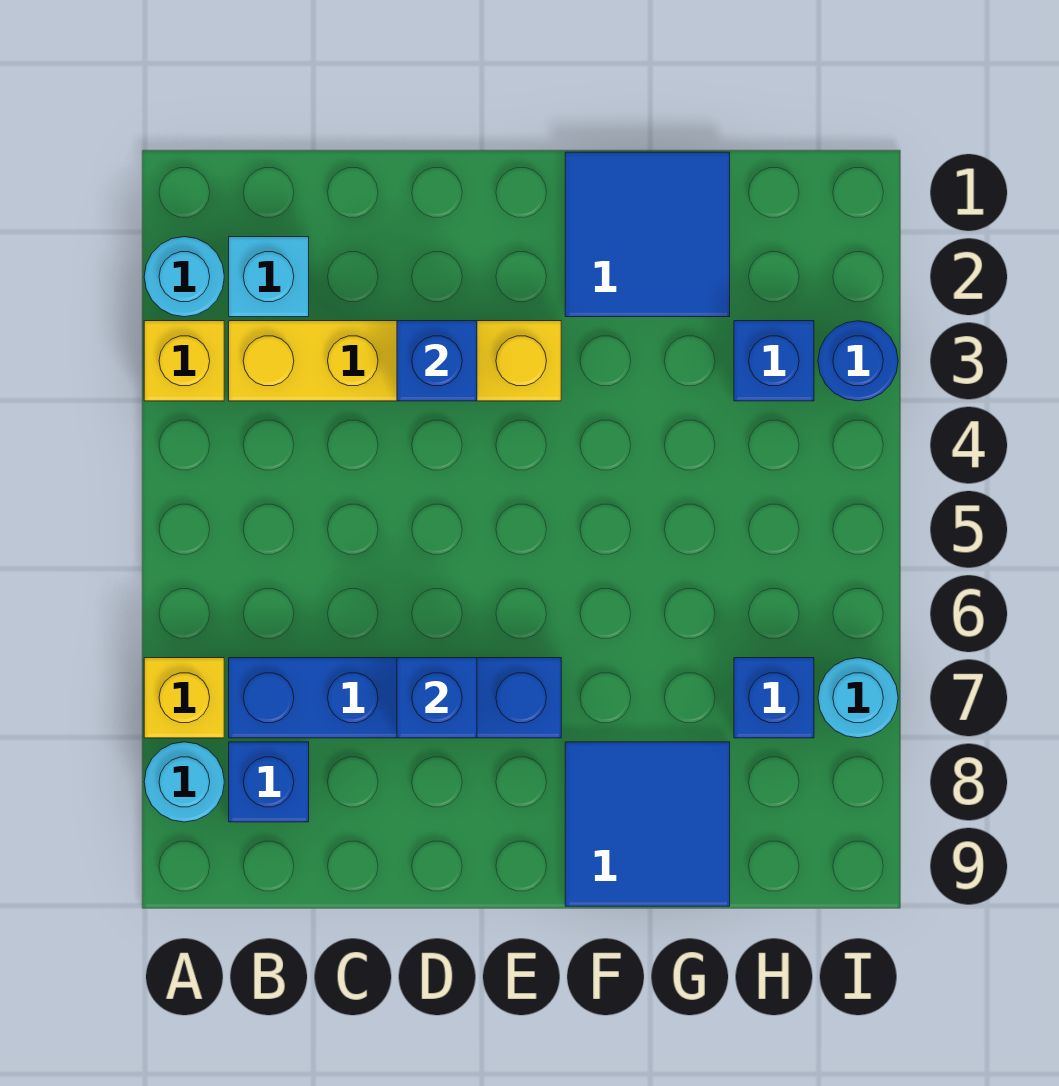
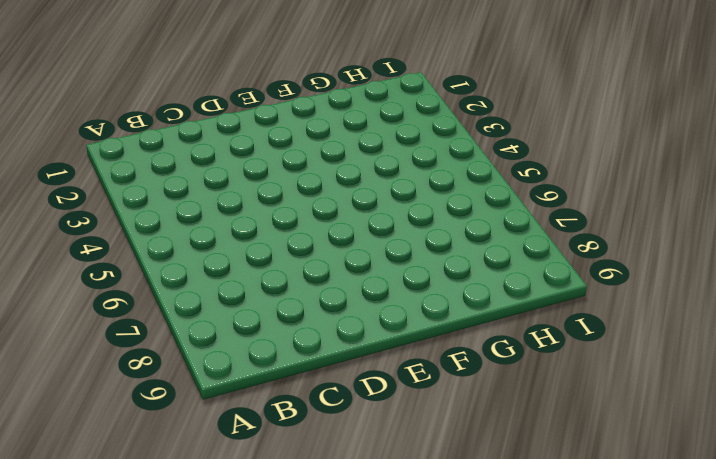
none -> cyan 1x1 round brick [144,237,224,317]
none -> yellow 1x1 brick [144,321,224,401]
none -> yellow 1x1 brick [144,658,224,738]

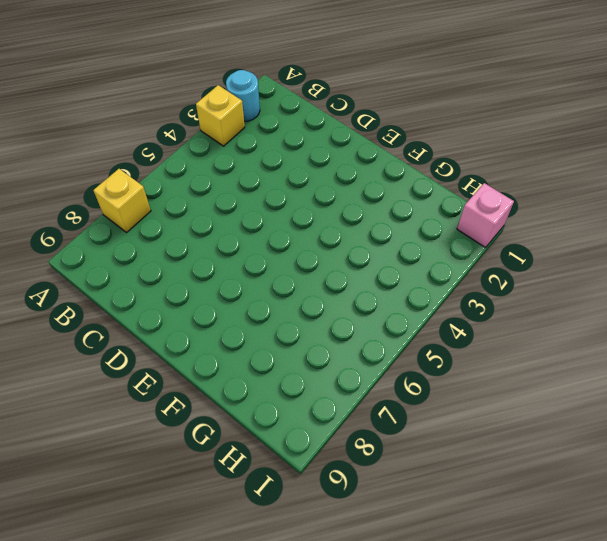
pink 1x1 brick [457,183,514,248] -> none
none -> cyan 1x1 round brick [144,742,224,822]
none -> cyan 1x1 brick [229,237,309,317]
none -> yellow 1x4 brick [229,321,561,401]

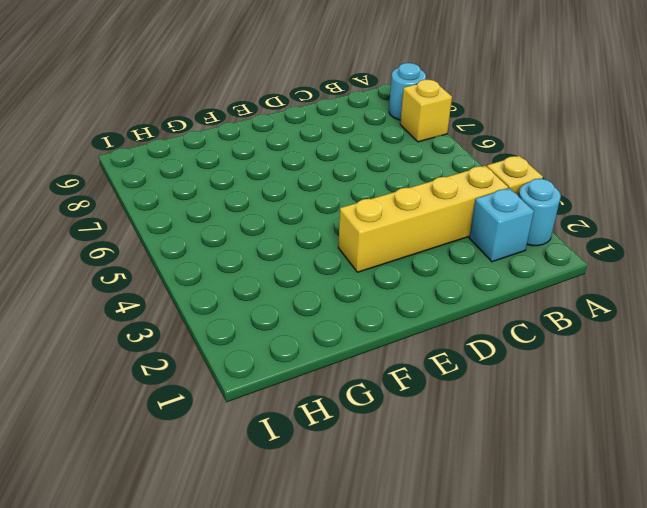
none -> blue 1x4 brick [229,658,561,738]
none -> blue 1x1 brick [229,742,309,822]
none -> blue 2x2 tile [565,152,730,317]

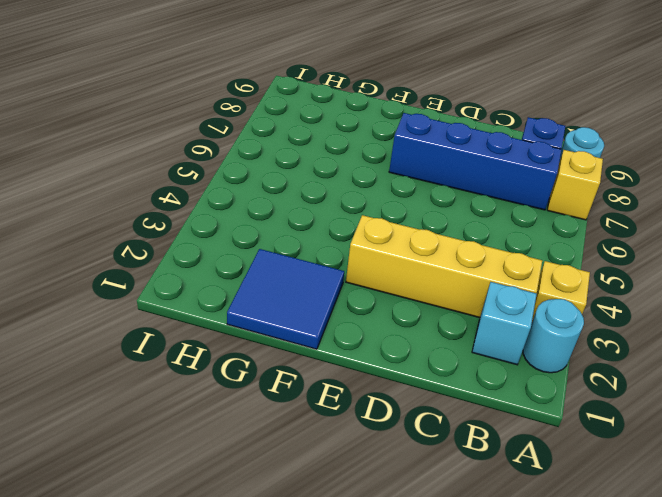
none -> blue 2x2 tile [565,742,730,906]
none -> blue 1x1 brick [734,321,814,401]
none -> blue 1x1 brick [734,658,814,738]

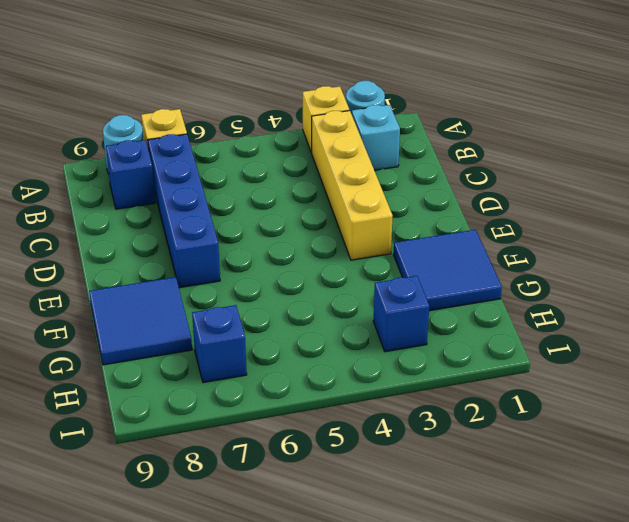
none -> blue 1x1 round brick [818,321,898,401]
none -> cyan 1x1 round brick [818,658,898,738]
none -> blue 1x1 brick [397,321,477,401]

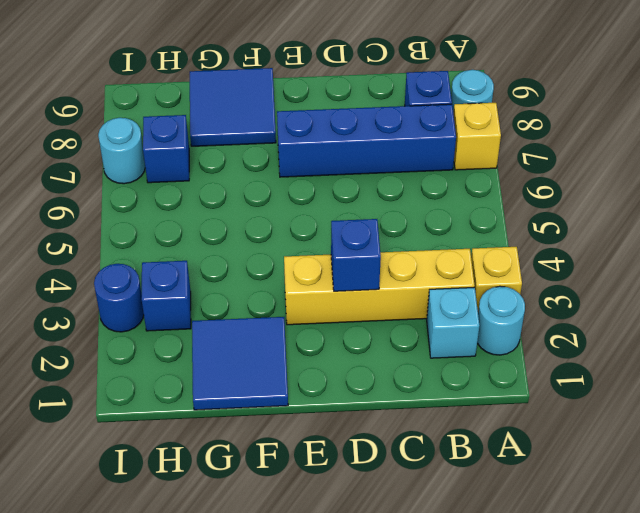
none -> blue 1x1 brick [397,658,477,738]

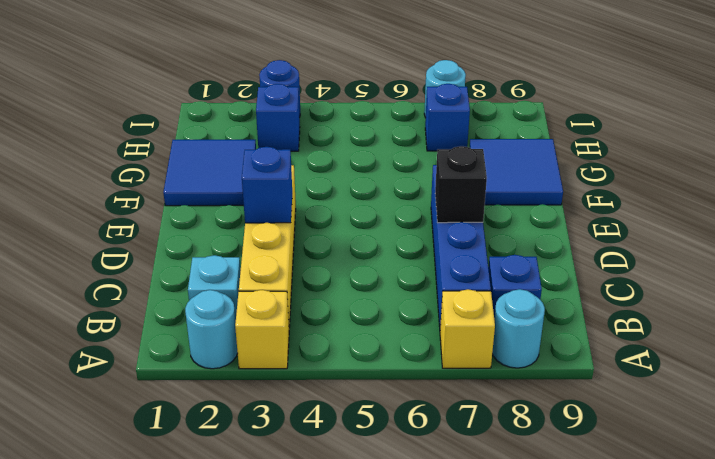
black 1x1 brick [435,146,487,223] -> blue 1x1 brick [397,658,477,738]

